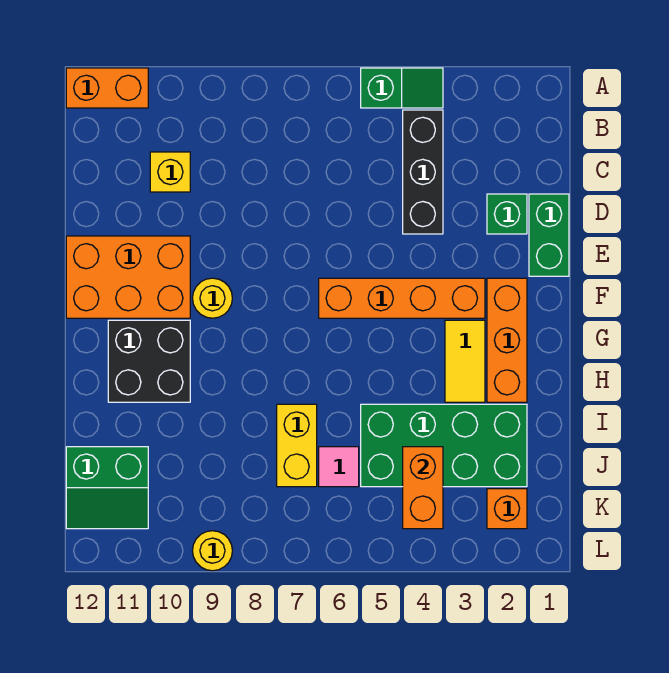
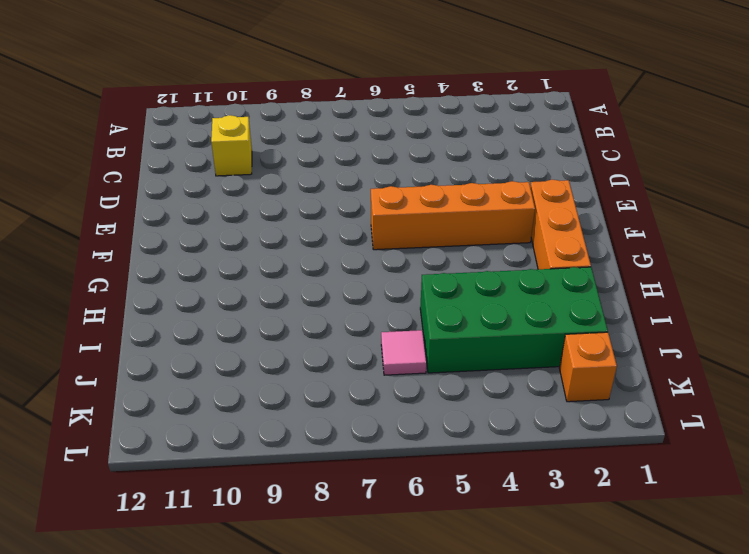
none -> green 1x2 slope [361,68,443,108]
none -> orange 1x2 brick [66,68,148,108]
none -> black 1x3 brick [403,110,443,234]

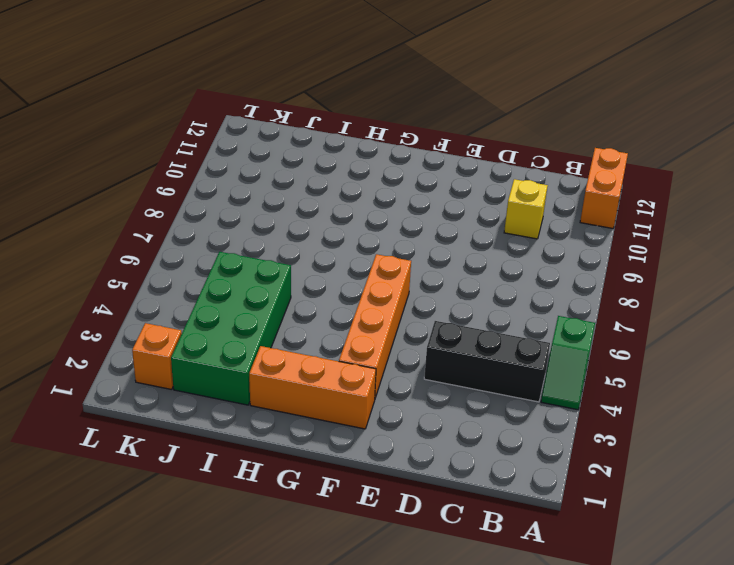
none -> green 1x2 brick [529,194,569,276]
none -> green 1x1 brick [487,194,527,234]
none -> orange 2x3 brick [66,236,190,318]

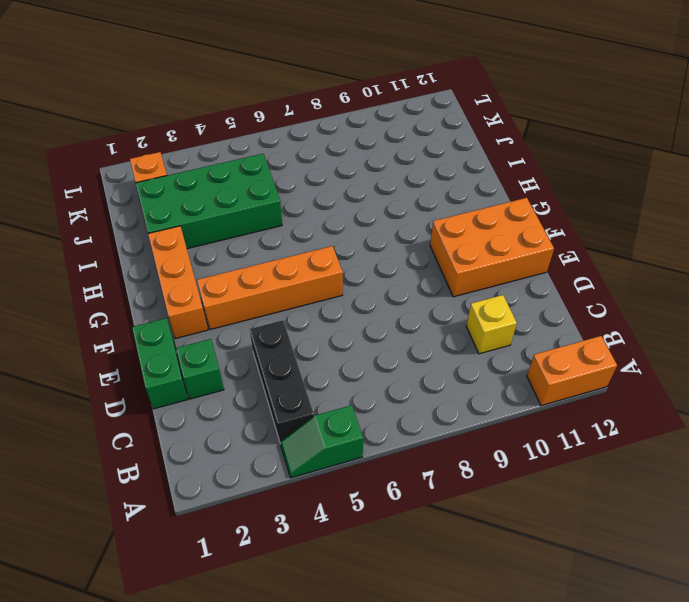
none -> yellow 1x1 round brick [192,278,232,318]
none -> yellow 1x2 tile [445,320,485,402]
none -> black 2x2 brick [108,320,190,402]

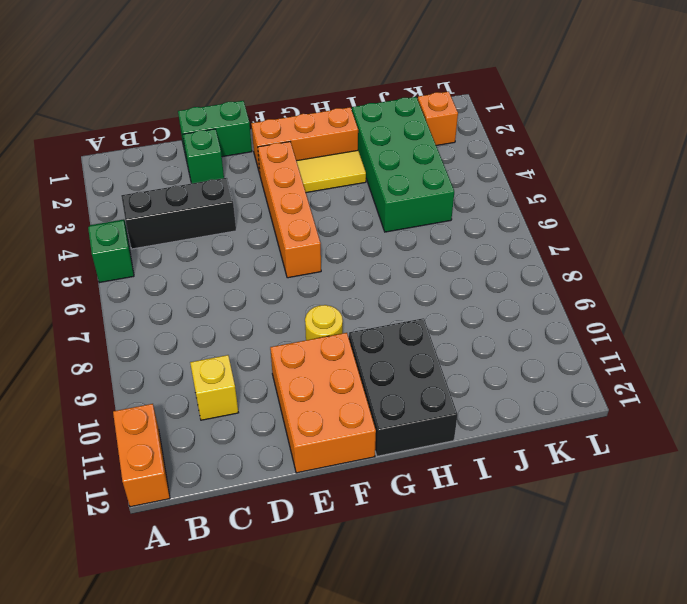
black 2x3 brick [349,318,458,456] -> black 2x2 brick [108,320,190,402]
none -> yellow 1x2 brick [277,404,317,487]
none -> pink 1x1 tile [319,447,359,487]
none -> green 2x2 slope [66,447,148,529]

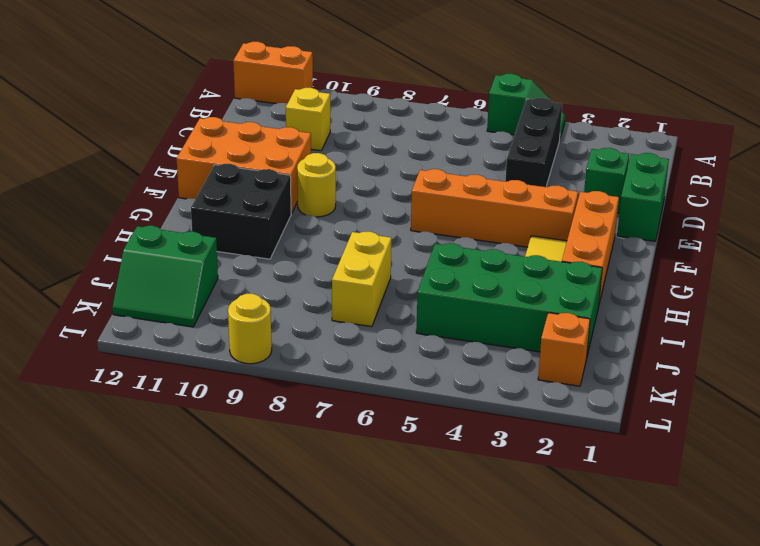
none -> pink 1x1 tile [319,447,359,487]
none -> orange 1x2 brick [403,447,443,529]

